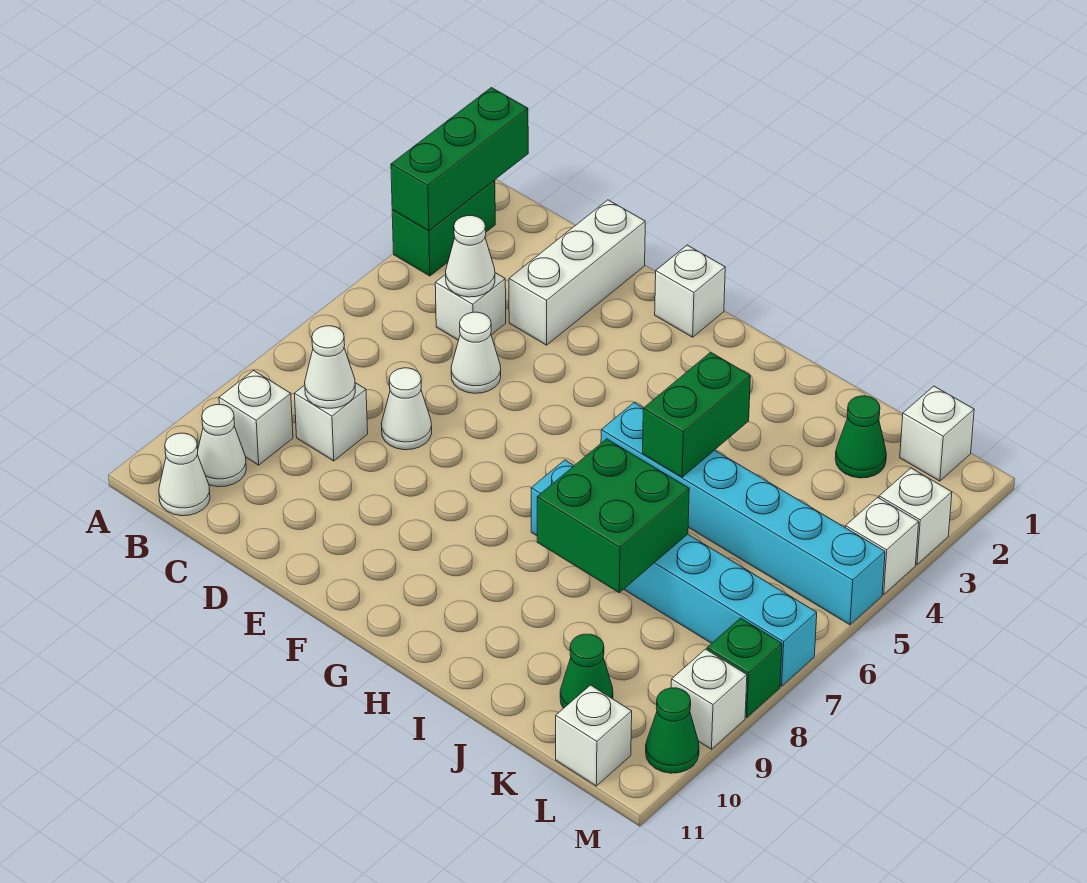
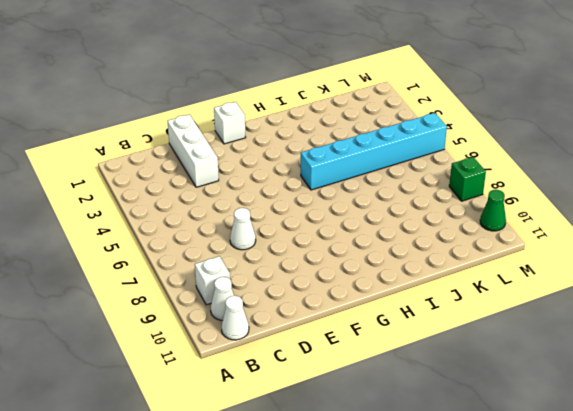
none -> green 1x2 brick [392,180,495,276]
none -> white 1x1 brick [435,273,506,340]
none -> white 1x1 brick [294,383,368,461]

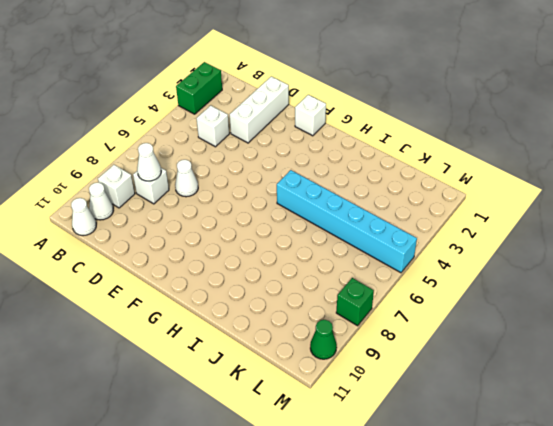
none -> white 1x1 cone [451,312,501,393]
none -> cyan 1x6 brick [531,460,817,686]
none -> green 1x1 cone [835,396,886,478]

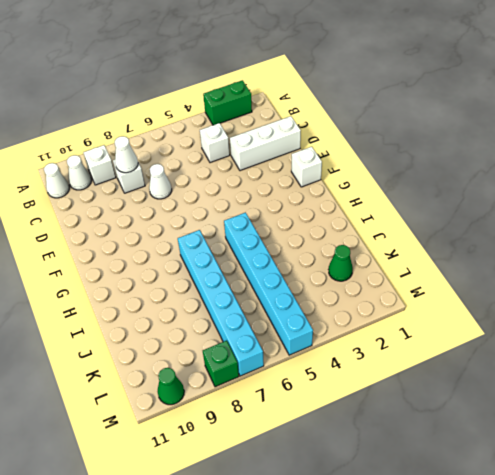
none -> white 1x1 cone [451,312,501,393]
none -> green 1x1 cone [560,634,613,708]
none -> white 1x1 brick [900,386,974,481]

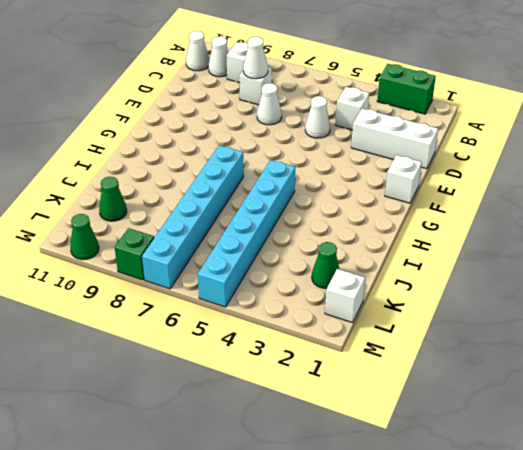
none -> white 1x1 brick [556,685,632,786]
none -> white 1x1 brick [879,468,952,565]
none -> white 1x1 brick [846,497,919,594]

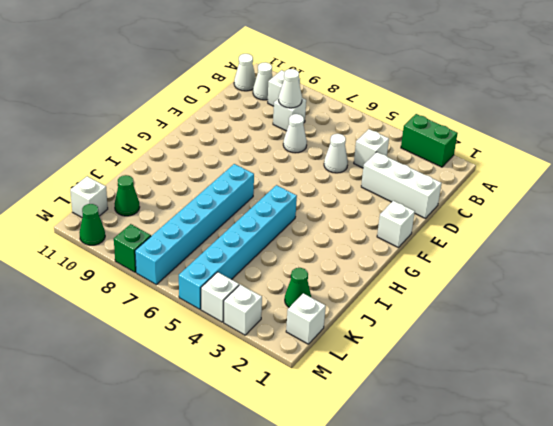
none -> white 1x1 brick [671,649,747,749]
none -> green 1x3 brick [391,88,528,231]
none -> white 1x1 cone [446,216,495,297]

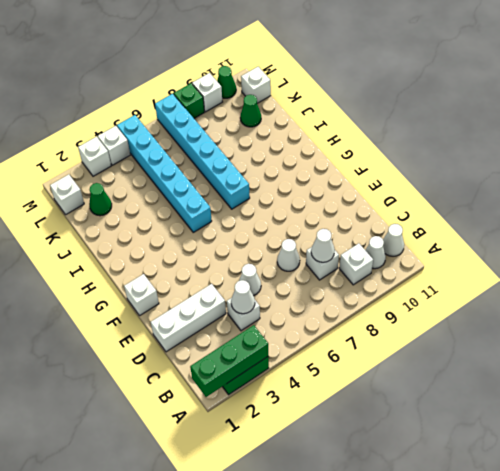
none -> green 1x2 brick [643,352,750,477]
none -> green 2x2 brick [537,439,689,593]

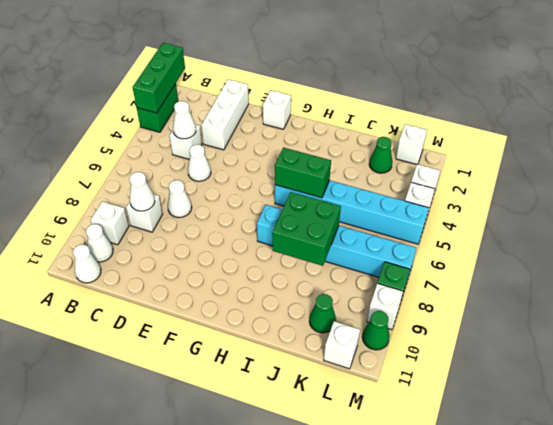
green 1x2 brick [275,147,331,198] -> green 1x2 brick turned to [643,352,750,477]

